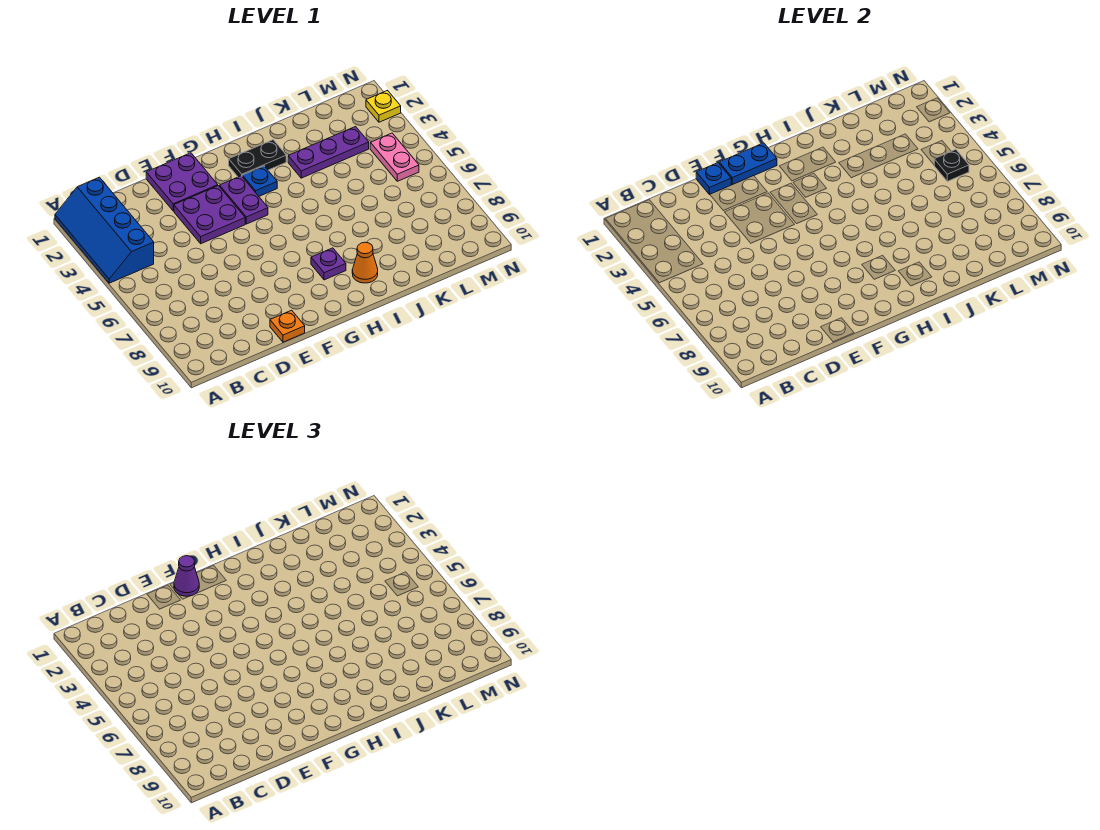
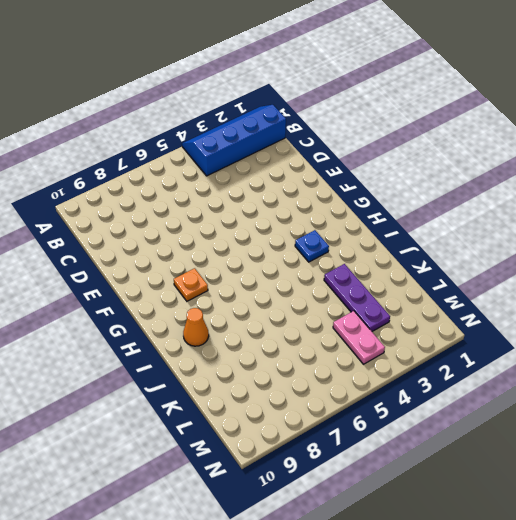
orange 1x1 plate [174,268,208,301] -> orange 1x1 plate moved to [270,310,305,342]
pink 1x2 plate [333,311,385,364] -> pink 1x2 plate turned to [370,133,419,181]
none -> purple 2x2 plate [146,153,218,211]
none -> purple 2x2 plate [174,186,245,244]
none -> purple 1x2 plate [220,176,268,224]

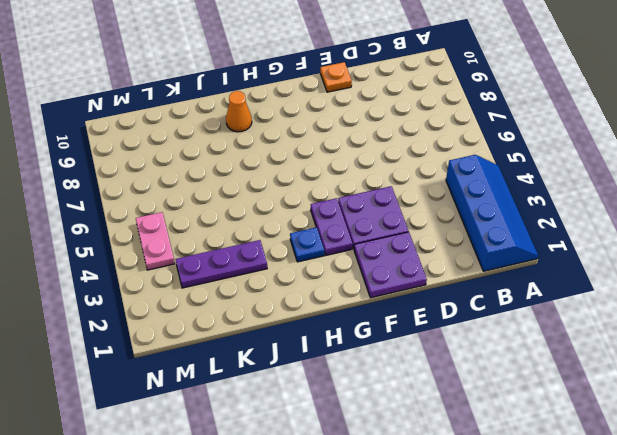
none -> black 1x2 plate [229,140,286,177]
none -> purple 1x1 plate [311,248,346,280]
none -> yellow 1x1 plate [366,90,401,122]

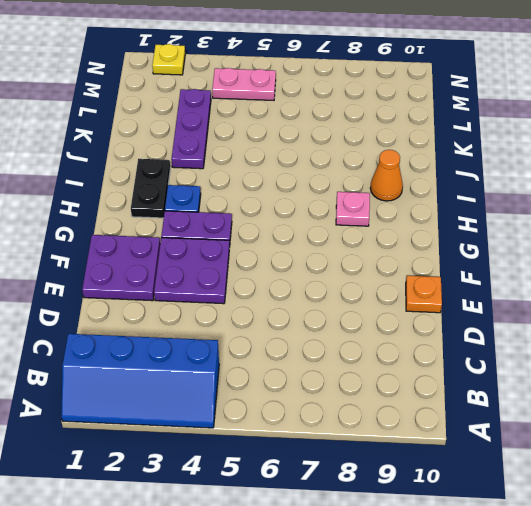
pink 1x1 plate [336,192,370,226] -> purple 1x1 plate [311,248,346,280]
none -> blue 1x1 plate [696,163,731,194]
none -> blue 1x2 plate [719,143,777,184]
none -> black 1x1 plate [934,150,969,181]

